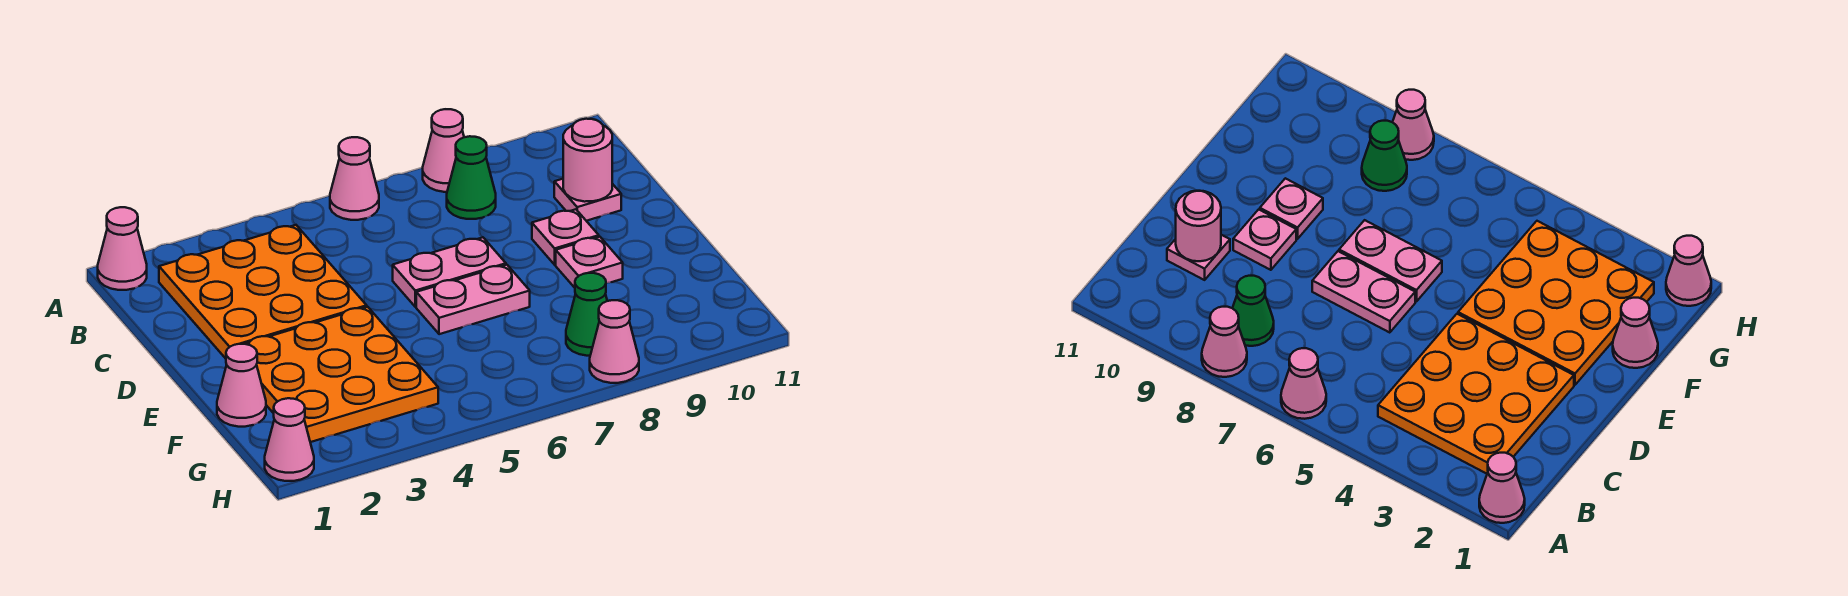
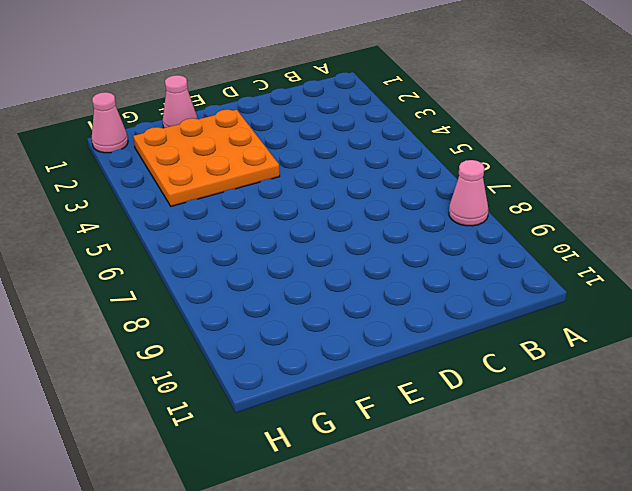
none -> pink 1x1 cone [98,207,147,290]
none -> pink 1x1 cone [330,137,379,220]
none -> orange 3x3 plate [159,225,367,359]

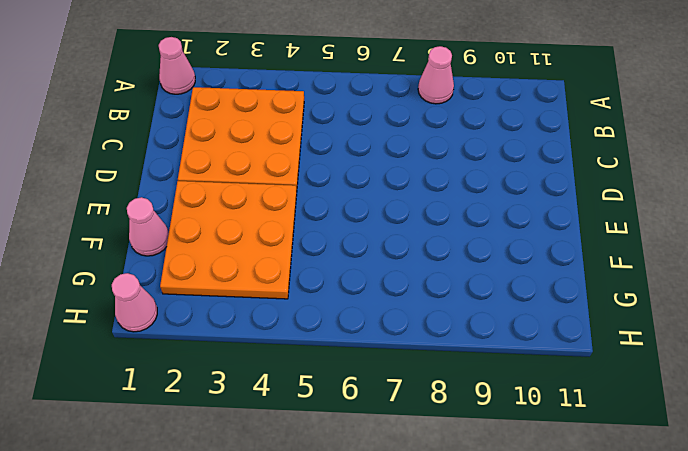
none -> pink 1x1 cone [330,137,379,220]
none -> green 1x1 cone [447,136,496,219]
none -> pink 1x1 plate [554,179,621,221]

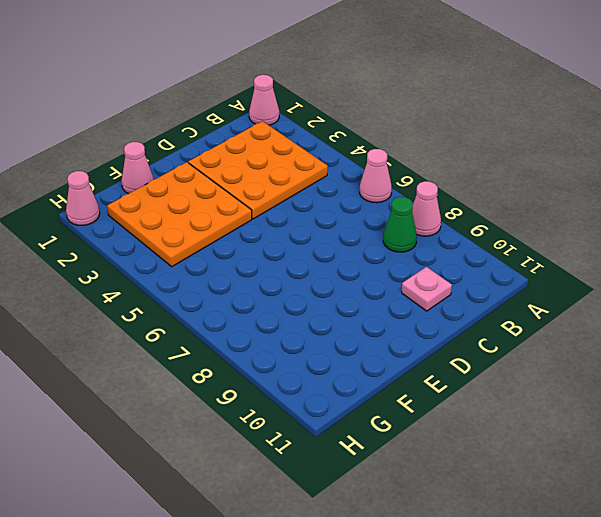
none -> pink 1x2 plate [393,237,506,307]
none -> pink 1x1 plate [532,209,599,265]
none -> pink 1x2 plate [416,265,530,334]

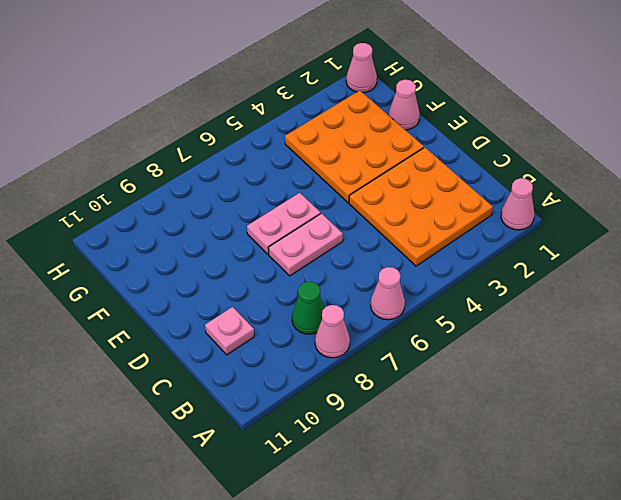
none -> pink 1x1 plate [532,209,599,265]
none -> pink 1x1 plate [556,237,623,288]
none -> green 1x1 cone [566,273,607,356]

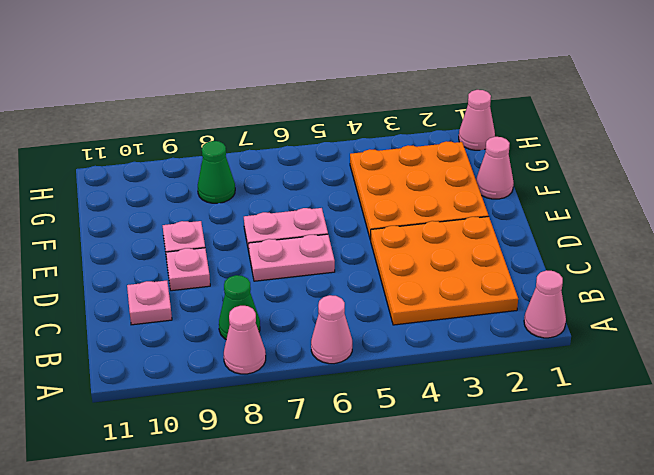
none -> pink 1x1 cone [590,300,639,383]
none -> pink 1x1 round brick [563,119,612,202]

